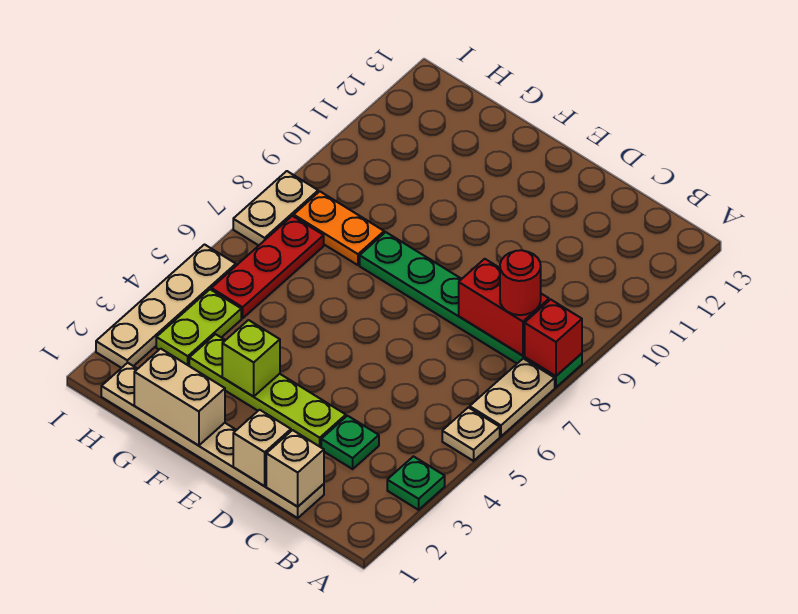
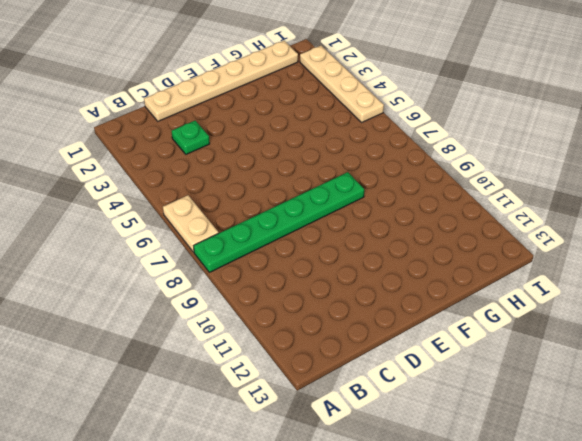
none -> green 1x1 plate [387,456,445,510]
none -> tan 1x1 plate [442,407,500,461]
none -> lime 1x4 plate [189,334,346,447]

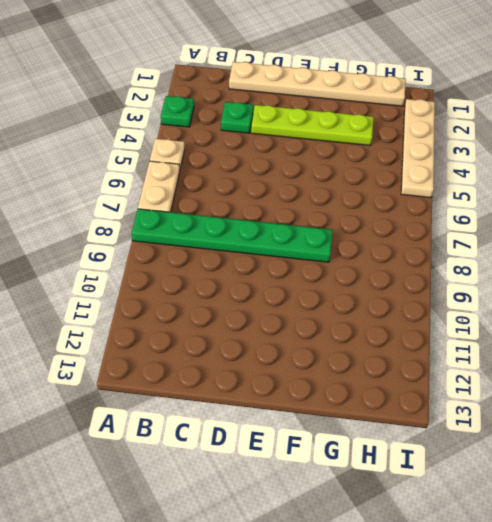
none -> orange 1x2 plate [294,191,384,265]
none -> lime 1x2 plate [156,289,241,366]
none -> red 1x3 plate [211,216,324,318]

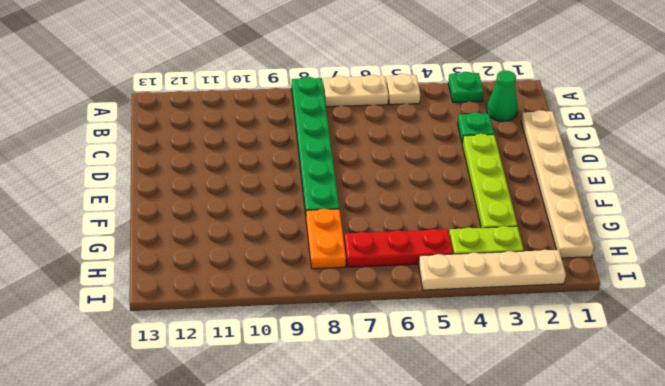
green 1x1 cone [487,70,518,121] -> none
none -> tan 1x2 plate [233,171,318,245]
none -> red 1x1 brick [525,300,582,376]
none -> red 1x2 brick [459,259,549,356]

